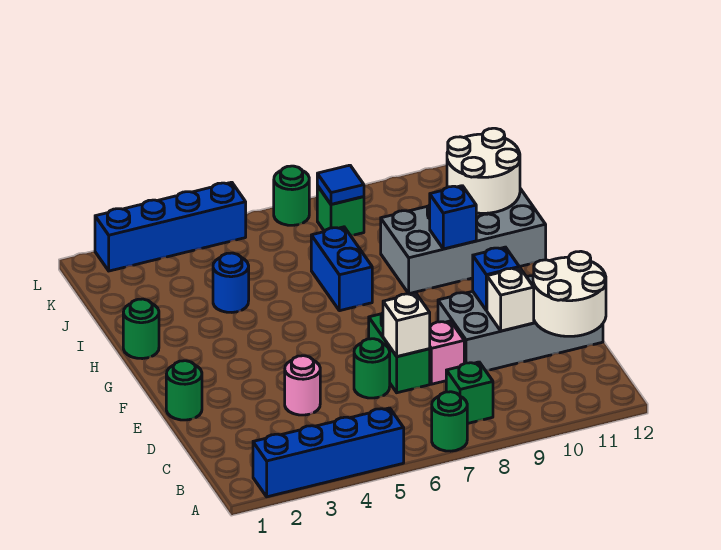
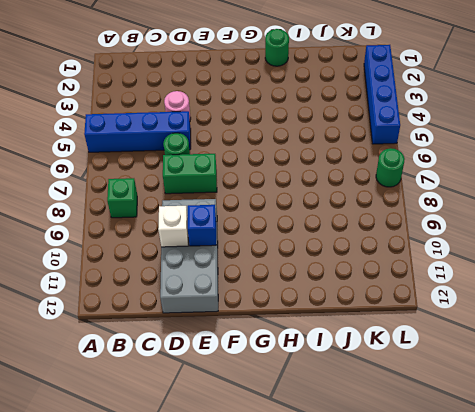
blue 1x4 brick [84,111,191,152] -> blue 1x4 brick turned to [253,408,404,497]
none -> green 1x1 round brick [432,392,467,451]
none -> pink 1x1 brick [430,321,464,384]
none -> green 1x1 round brick [166,361,202,420]

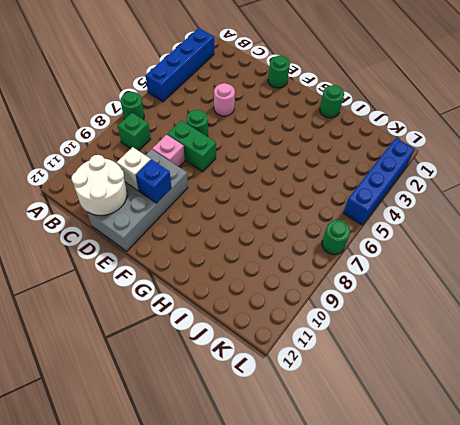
none -> blue 1x2 brick [311,227,372,311]
none -> grey 2x4 brick [381,189,546,294]
none -> blue 1x1 round brick [213,253,249,312]

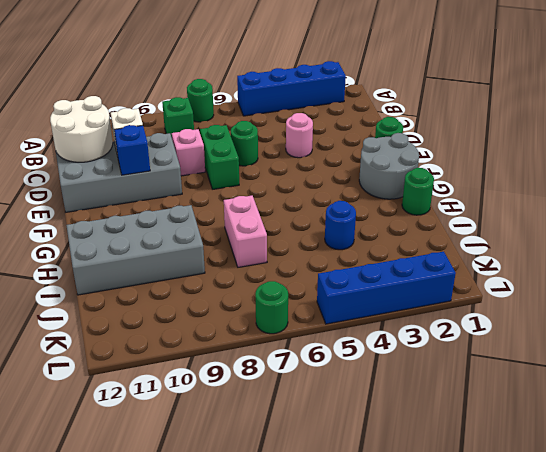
grey 2x2 round brick [359,133,419,199] -> none
pink 1x2 brick [224,196,267,267] -> blue 1x2 brick [311,227,372,311]
none -> green 1x1 brick [317,186,364,235]
none -> white 1x1 brick [383,293,430,357]
none -> blue 1x1 brick [430,186,476,249]

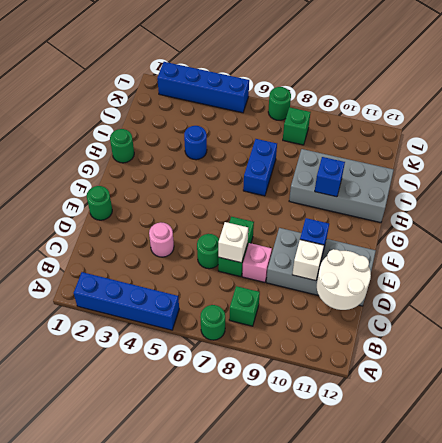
none -> white 2x2 round brick [447,128,520,213]
none -> blue 1x1 tile [317,165,364,204]

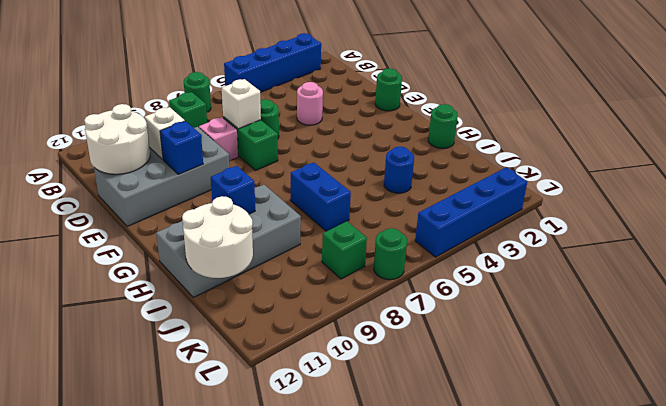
none -> blue 1x1 tile [317,165,364,204]

